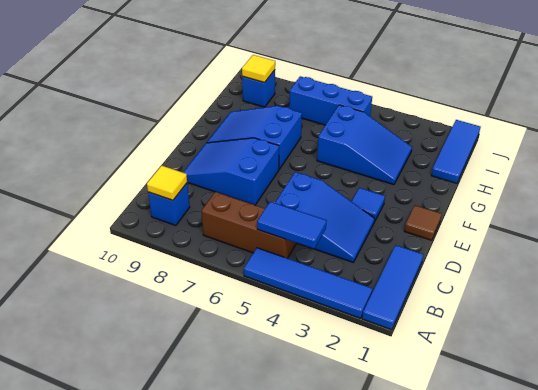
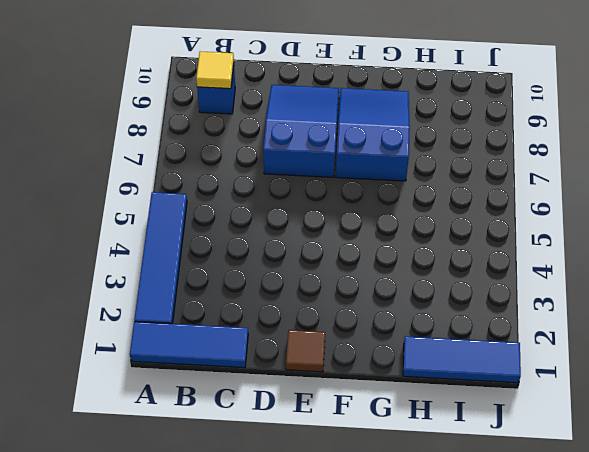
none -> brown 1x3 brick [202,192,296,258]
none -> blue 2x3 slope [275,172,375,262]
none -> blue 1x1 tile [351,188,385,222]

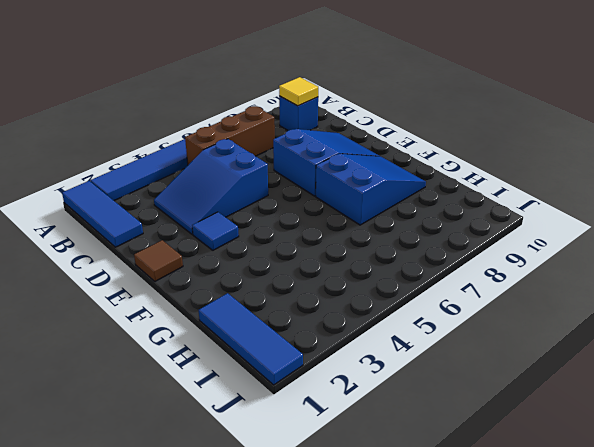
none -> blue 2x3 slope [317,105,412,185]
none -> blue 1x3 brick [289,76,372,125]
none -> blue 1x1 brick [242,70,275,107]

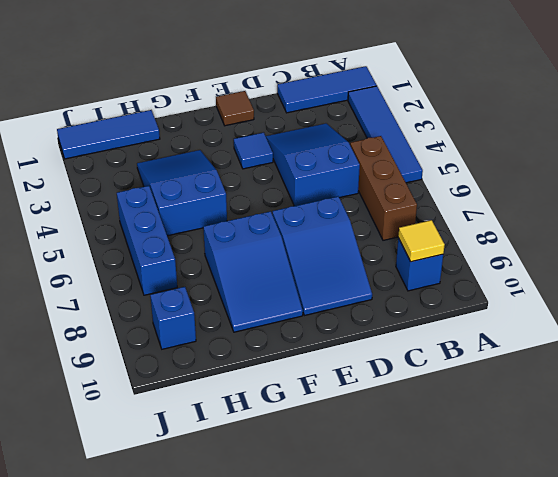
none -> blue 1x2 tile [257,202,327,249]
none -> yellow 1x1 tile [242,55,275,83]

